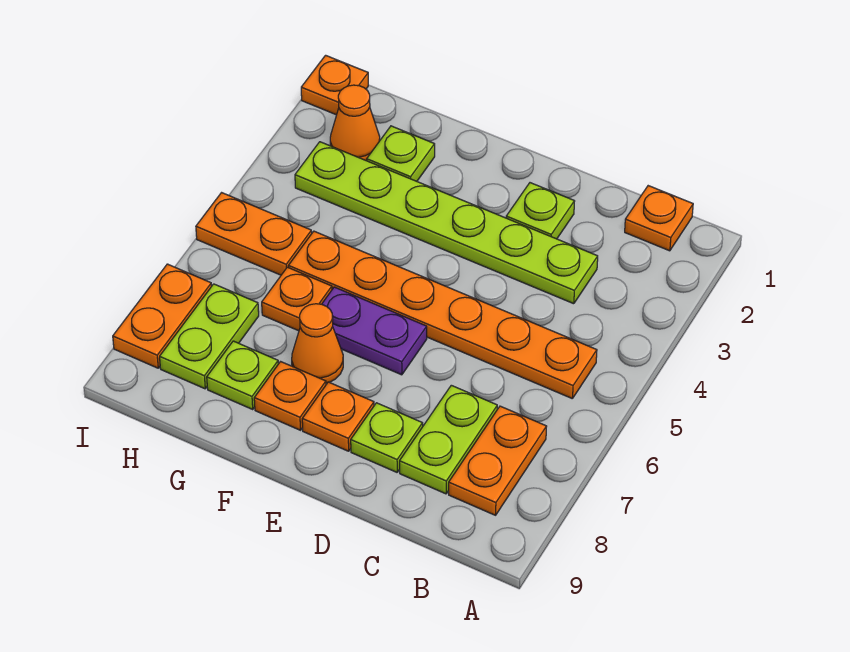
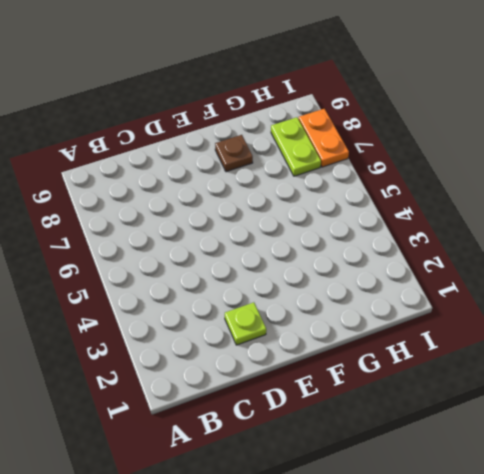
brown 1x1 plate [215,135,253,172] -> orange 1x1 plate [254,362,326,430]
none -> orange 1x1 plate [625,186,693,251]
none -> orange 1x6 plate [289,231,597,399]
none -> orange 1x2 plate [449,406,547,515]

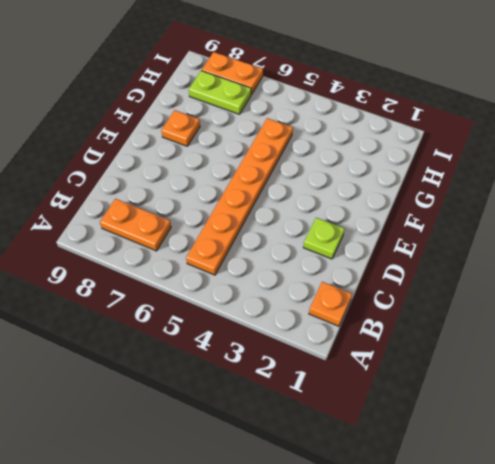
none -> lime 1x6 plate [295,142,598,304]
none -> lime 1x2 plate [400,385,497,494]
none -> lime 1x1 plate [351,403,423,472]

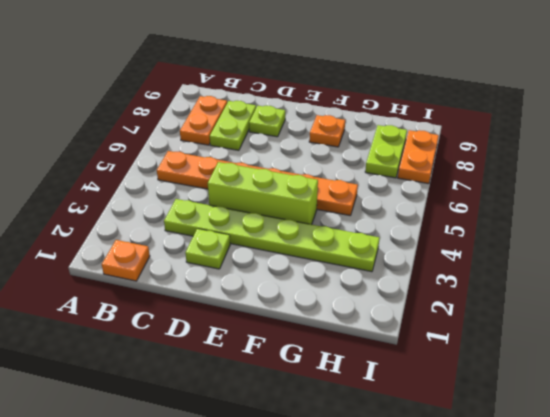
lime 1x3 brick [208,162,318,225] -> none
none -> purple 1x2 plate [322,287,427,375]
none -> orange 1x1 plate [302,382,374,451]
none -> orange 1x1 cone [292,304,343,383]

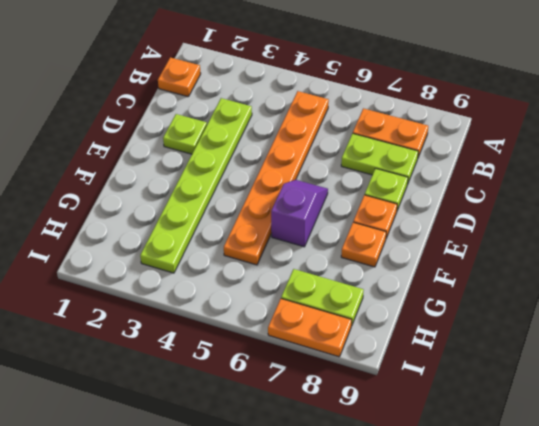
purple 1x2 slope [271,180,328,247] -> purple 1x2 plate [322,287,427,375]
none -> orange 1x1 cone [292,304,343,383]
none -> lime 1x1 plate [367,126,435,181]
none -> orange 1x1 plate [262,267,332,331]

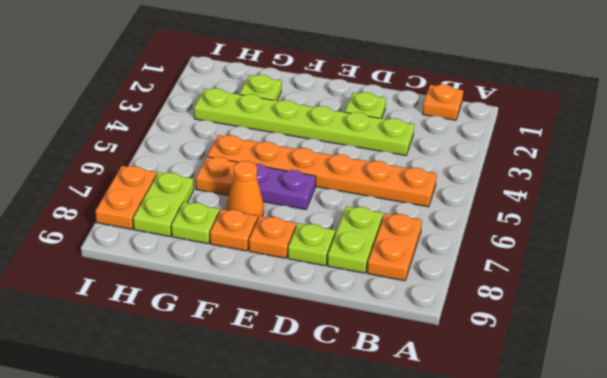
none -> orange 1x1 cone [330,85,380,161]
none -> orange 1x2 plate [196,193,312,275]
none -> orange 1x1 plate [301,55,368,115]

